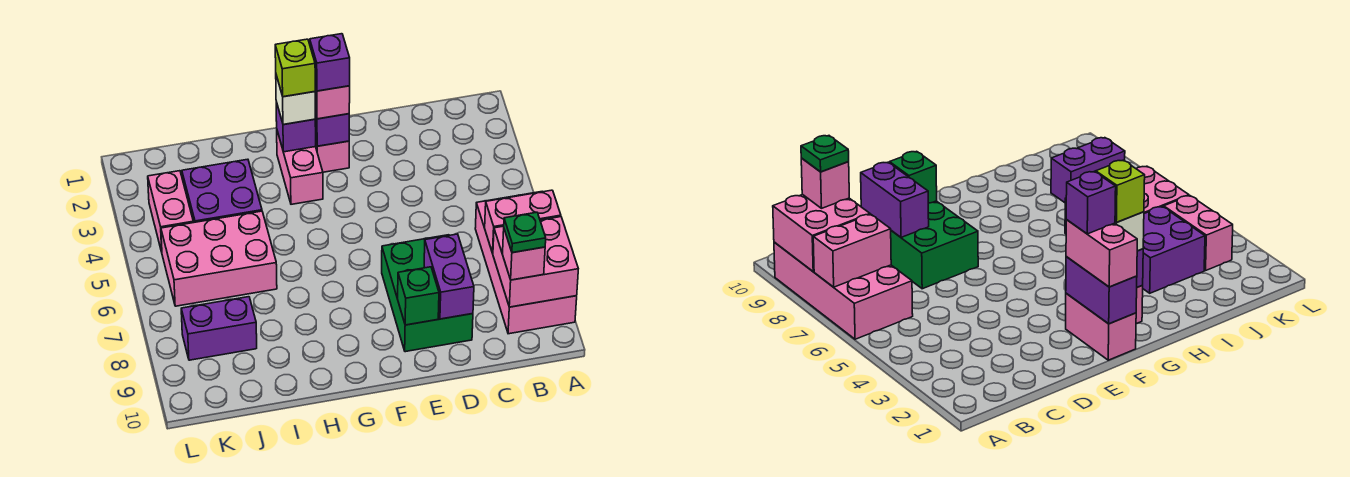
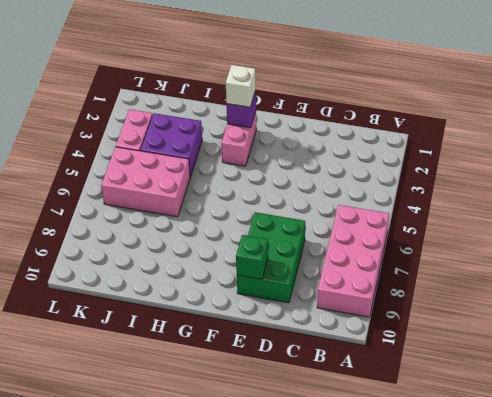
none -> pink 1x2 brick [316,141,349,172]
none -> purple 1x2 brick [181,297,257,360]
none -> pink 1x2 brick [485,190,561,253]

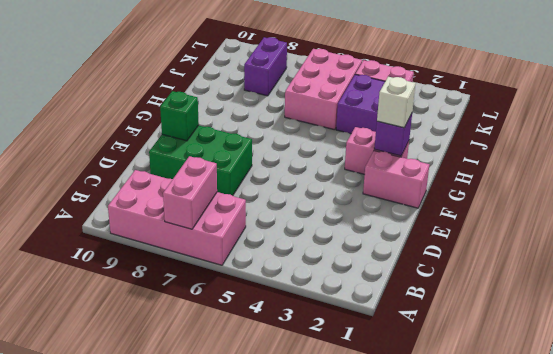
none -> pink 2x2 brick [493,217,578,307]
none -> purple 1x2 brick [424,234,474,319]
none -> purple 1x2 brick [315,114,349,146]

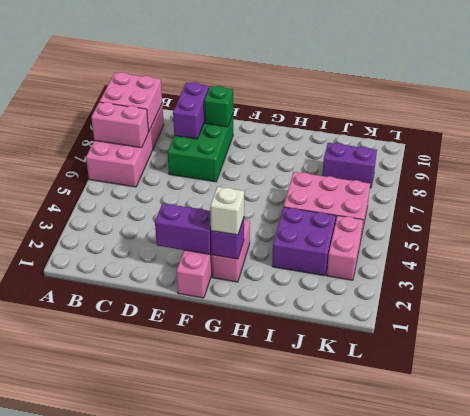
purple 1x2 brick [155,203,211,254] -> purple 1x2 brick turned to [315,114,349,146]
none -> pink 1x1 brick [503,230,545,280]
none -> pink 1x2 brick [309,41,350,119]
none -> green 1x1 plate [504,212,546,253]

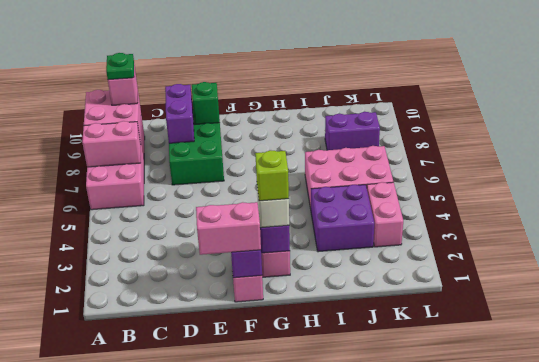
pink 1x2 brick [196,202,261,255] -> pink 1x2 brick turned to [309,41,350,119]
none -> purple 1x1 brick [310,34,350,91]

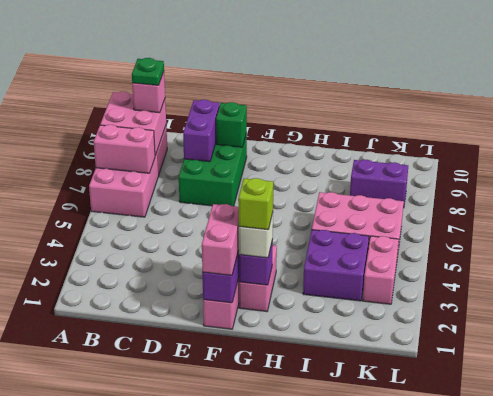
none -> purple 1x1 brick [310,34,350,91]

